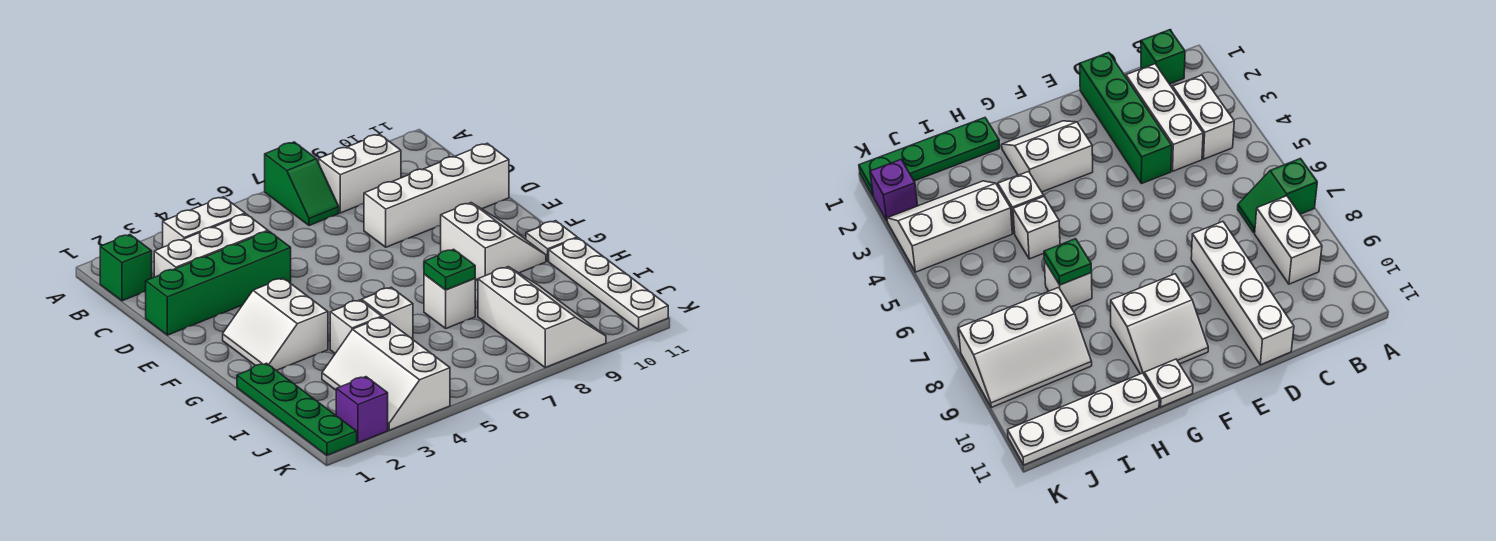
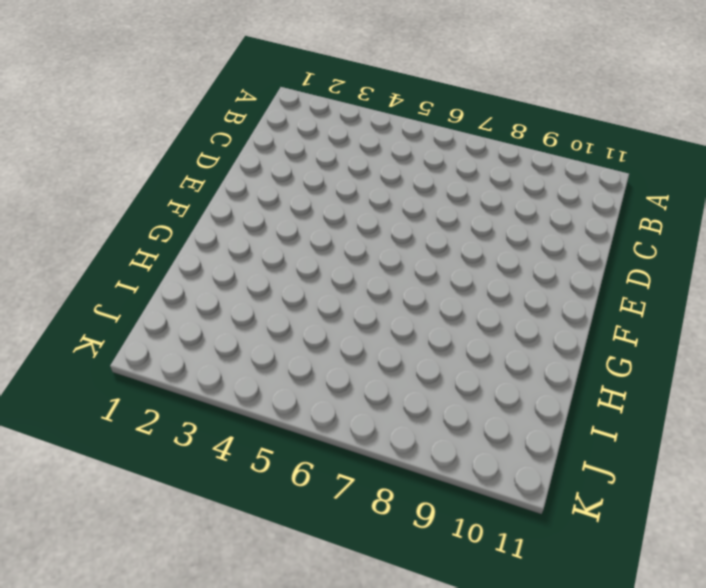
none -> green 1x2 slope [265,142,339,226]
none -> green 1x1 brick [100,235,152,301]
none -> white 1x2 brick [163,197,245,247]

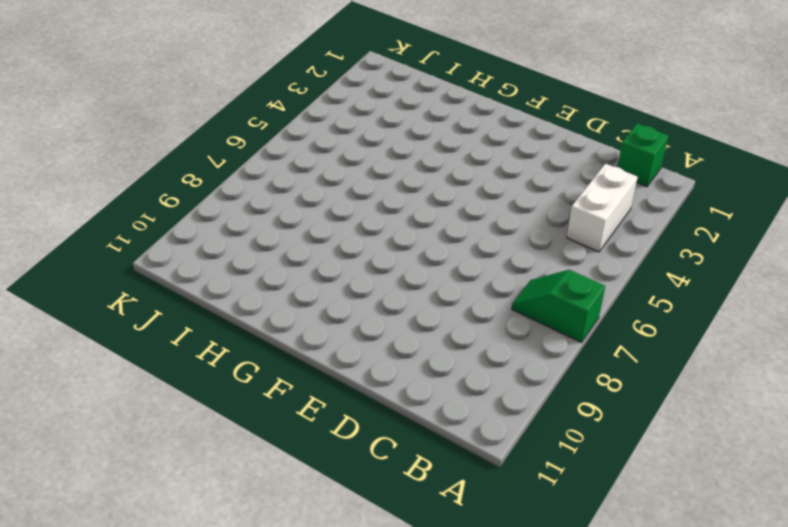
none -> white 1x2 brick [319,134,401,213]
none -> white 1x3 brick [154,214,268,277]
none -> green 1x4 brick [145,231,291,335]

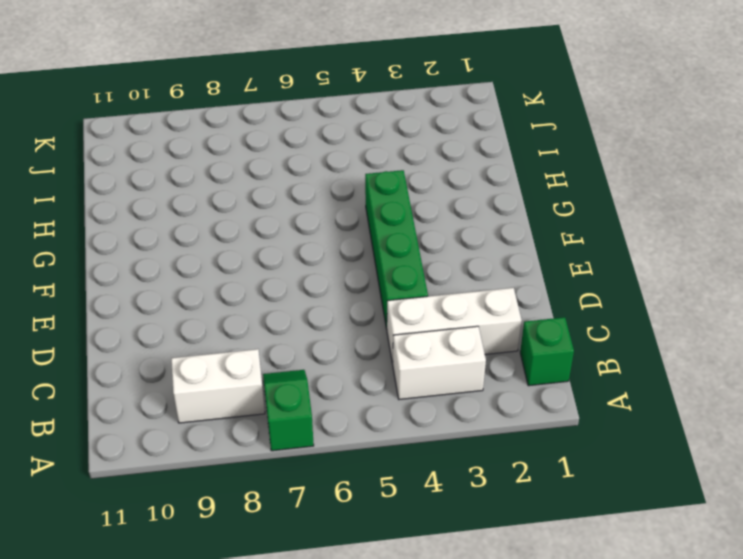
green 1x4 brick [365,170,428,329] -> green 1x4 brick turned to [145,231,291,335]
none -> white 1x4 brick [364,143,509,247]
none -> white 2x2 slope [223,278,328,370]
none -> white 2x2 slope [441,203,546,281]

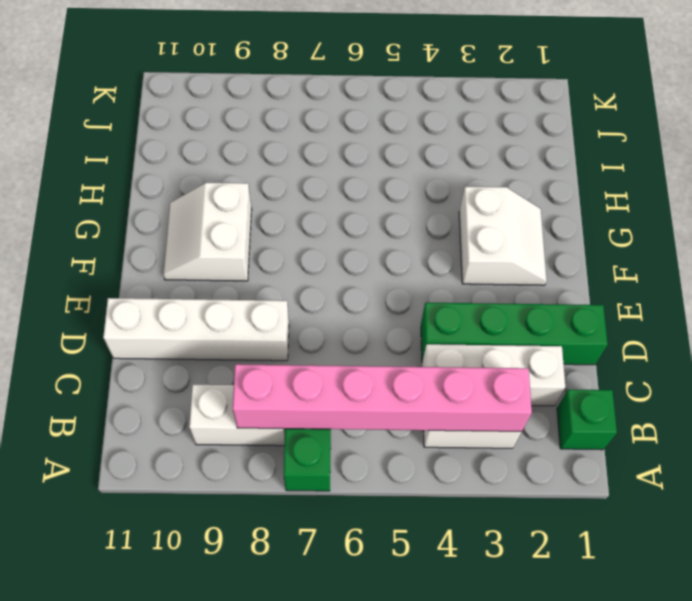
pink 1x6 brick [233,364,532,432] -> none
none -> white 1x1 plate [526,221,577,261]
none -> green 1x4 plate [237,363,357,455]
none -> white 1x1 brick [330,300,382,353]

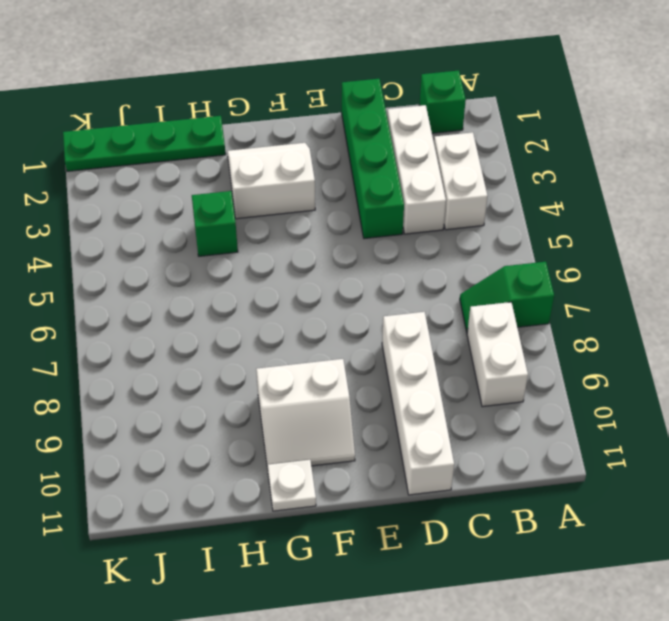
green 1x1 brick [192,191,238,256] -> white 1x1 brick [330,300,382,353]
none -> white 1x1 brick [362,287,413,339]
none -> white 1x1 brick [424,274,475,328]
none -> white 1x4 plate [549,238,668,330]

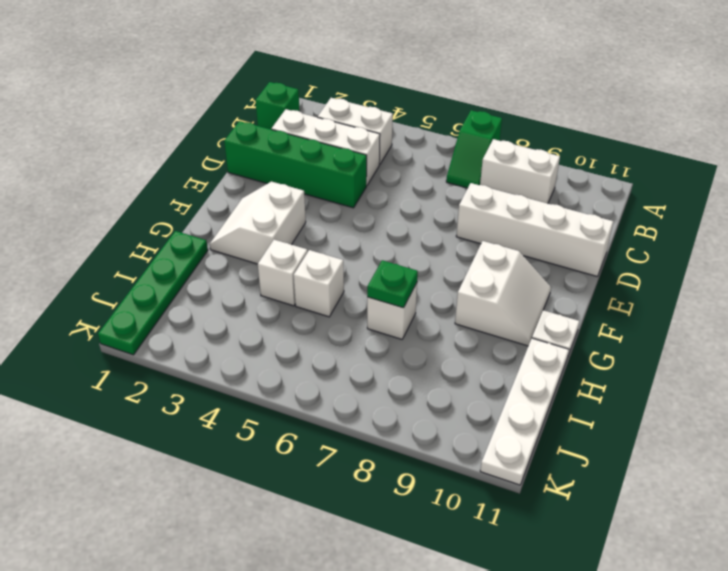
none -> white 2x3 slope [322,317,450,430]
none -> white 2x3 slope [478,267,606,368]
none -> purple 1x1 brick [336,377,388,443]

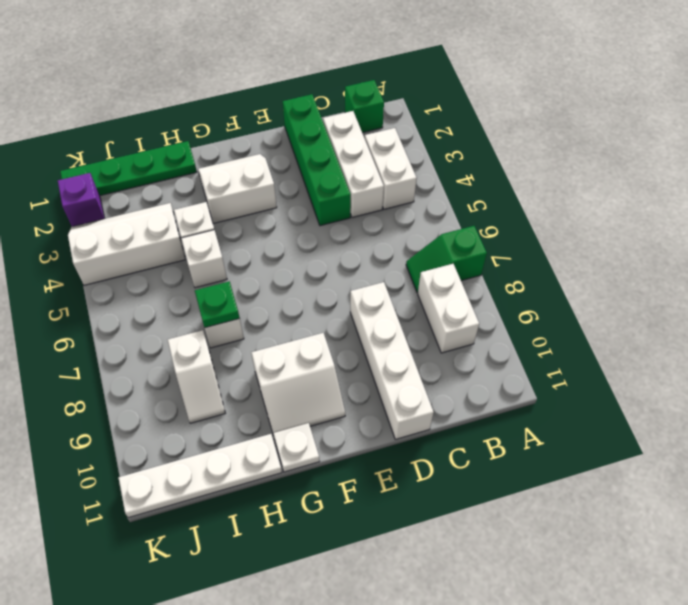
white 1x2 slope [168,330,225,423] -> white 2x3 slope [478,267,606,368]

